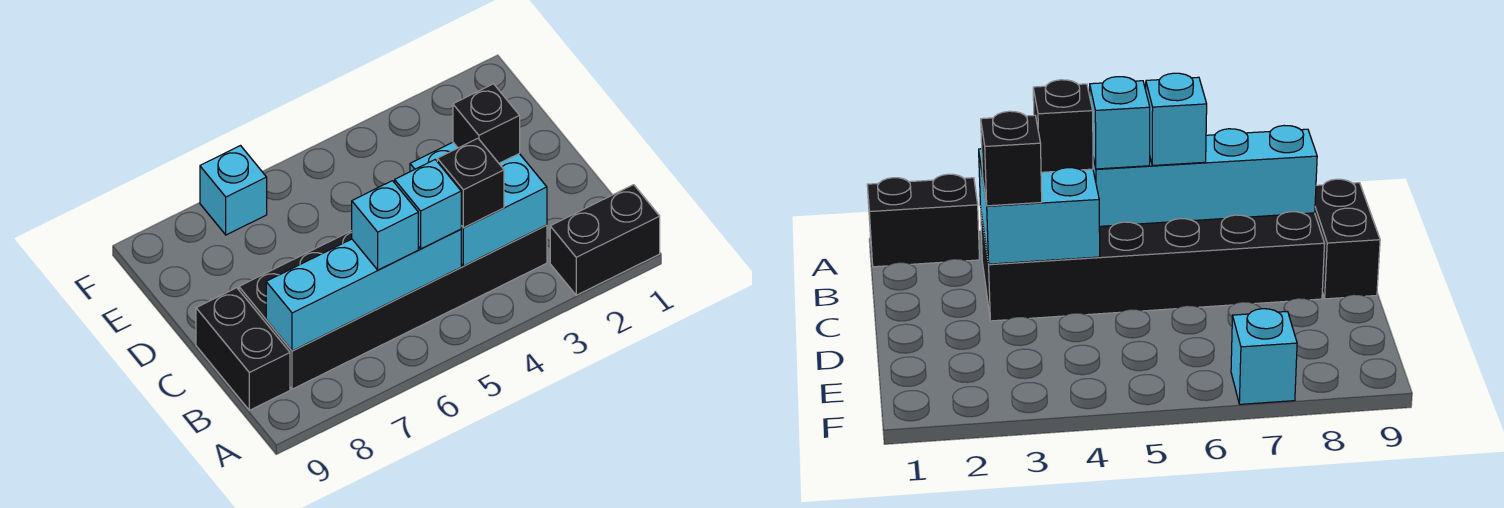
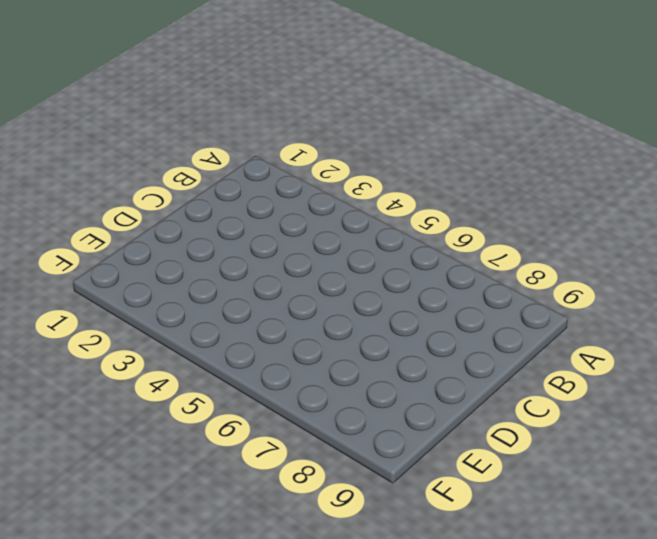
none -> black 1x2 brick [550,185,660,295]
none -> black 2x6 brick [239,225,547,389]

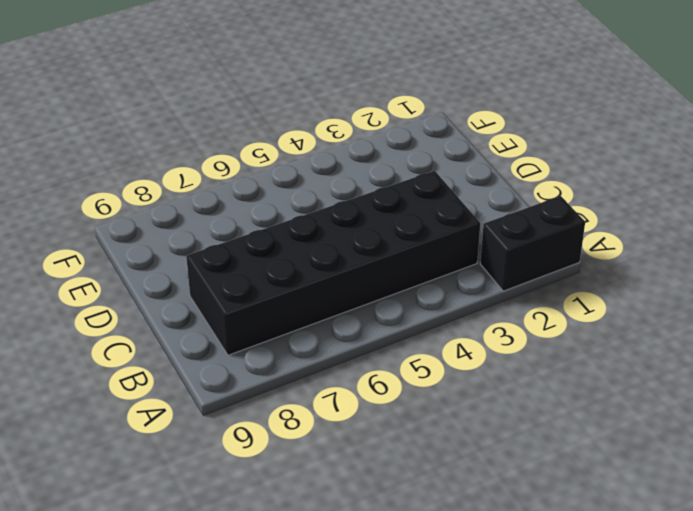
none -> black 1x2 brick [196,288,290,410]
none -> cyan 1x1 brick [200,146,267,235]

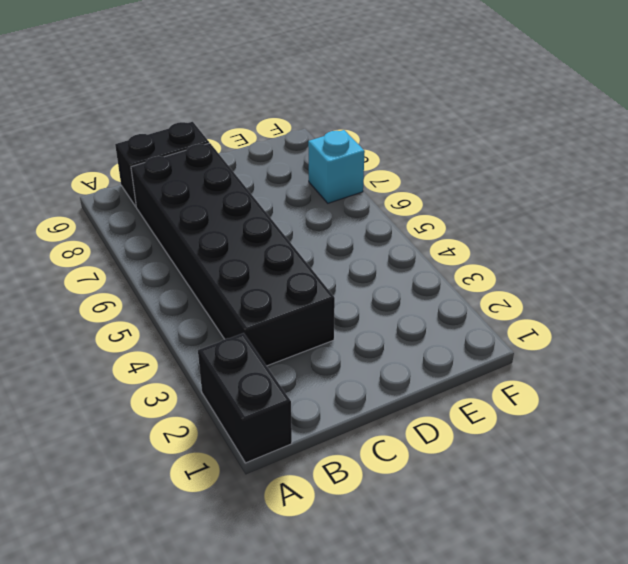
none -> cyan 2x2 brick [410,142,547,266]
none -> cyan 1x4 brick [266,230,461,351]

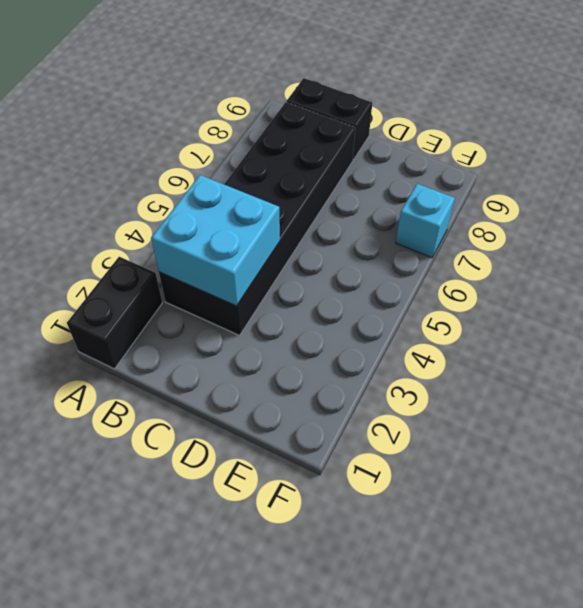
none -> cyan 1x4 brick [266,230,461,351]
none -> black 1x1 brick [437,138,504,228]

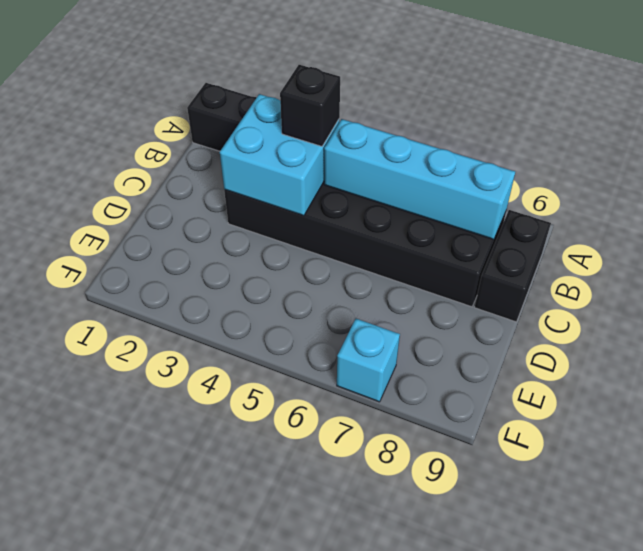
none -> cyan 1x1 brick [395,160,461,249]
none -> cyan 1x1 brick [352,181,418,270]

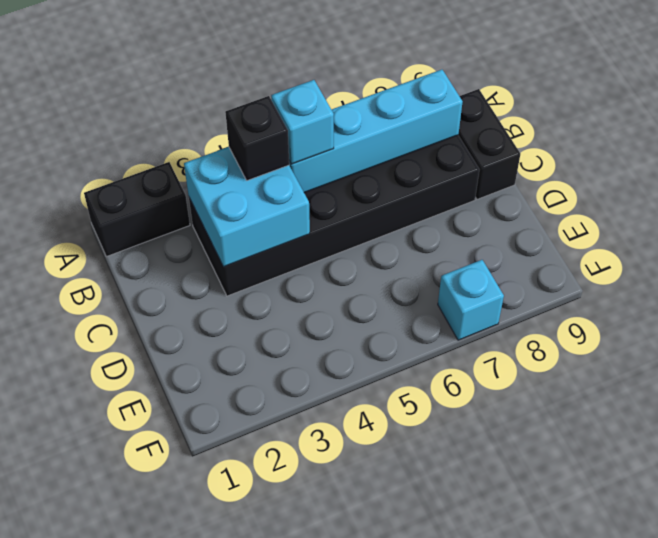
none -> cyan 1x1 brick [352,181,418,270]
none -> black 1x1 brick [453,84,520,163]

